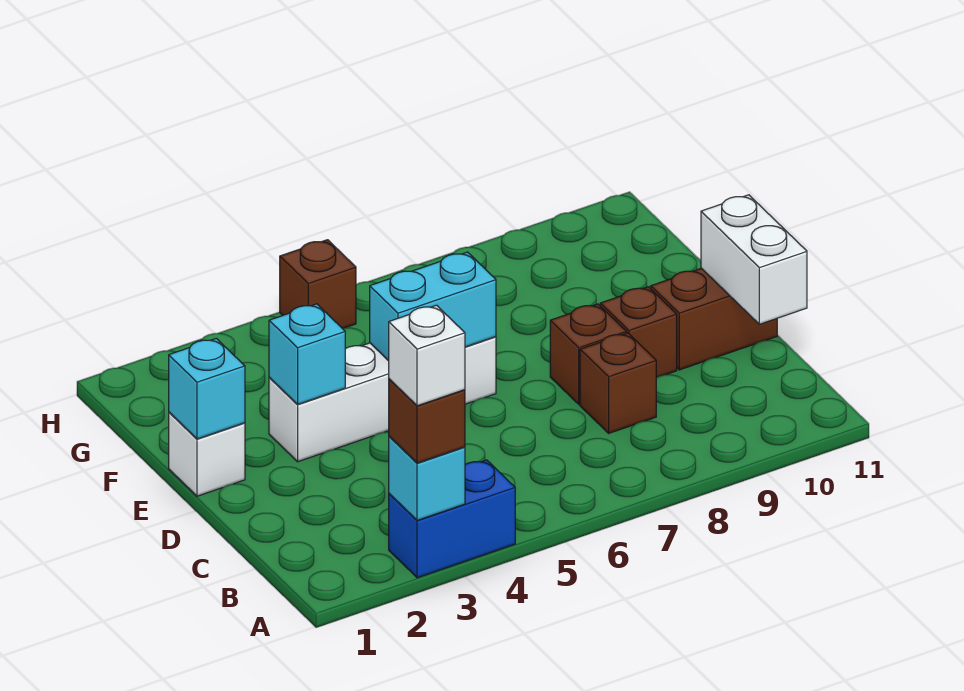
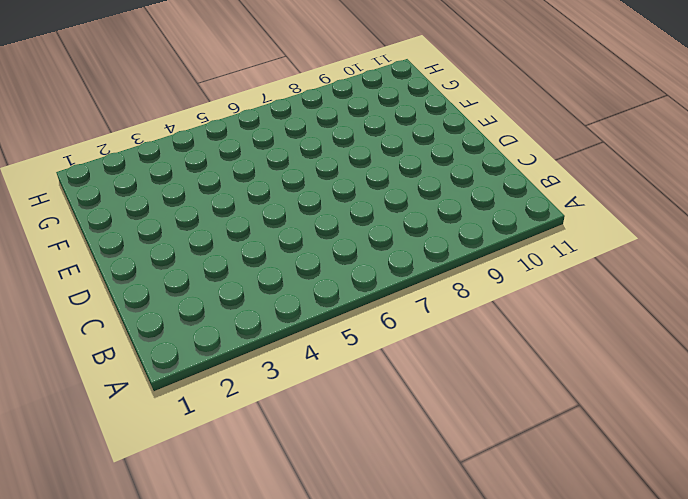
none -> blue 1x2 brick [389,460,515,578]
none -> brown 1x1 brick [580,333,656,433]
none -> brown 1x1 brick [550,304,627,404]

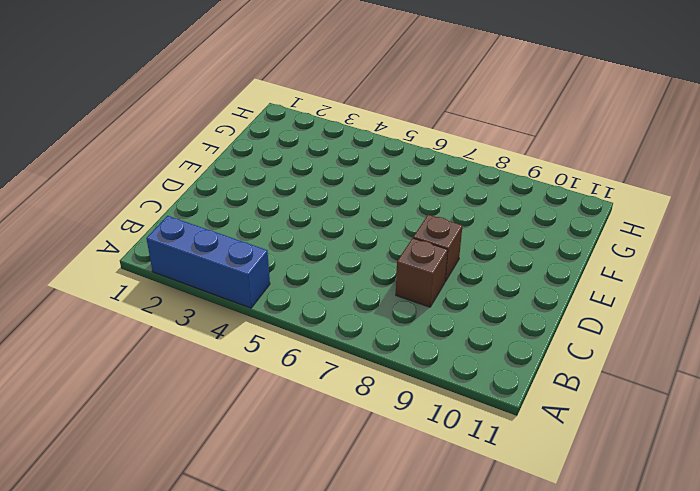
blue 1x3 brick [146,216,270,308] -> blue 1x2 brick [389,460,515,578]
none -> brown 1x1 brick [600,287,677,378]
none -> brown 1x2 brick [651,268,777,370]
none -> white 1x1 brick [169,412,245,496]

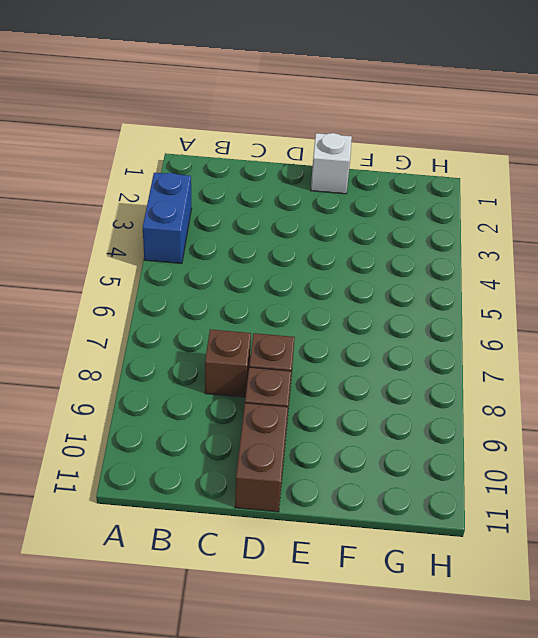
none -> white 1x4 brick [269,337,496,462]
none -> brown 1x1 brick [280,240,356,328]
none -> cyan 1x1 brick [389,436,465,520]

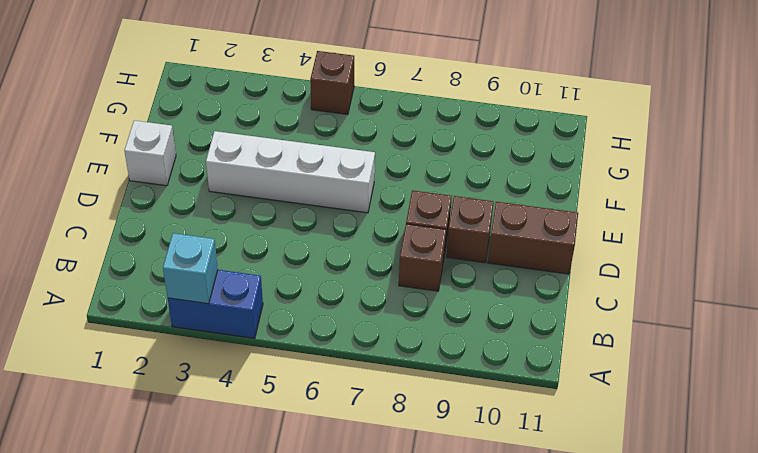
none -> white 1x2 brick [701,195,807,324]
none -> cyan 1x1 brick [169,338,245,439]
none -> cyan 1x1 brick [269,304,345,404]

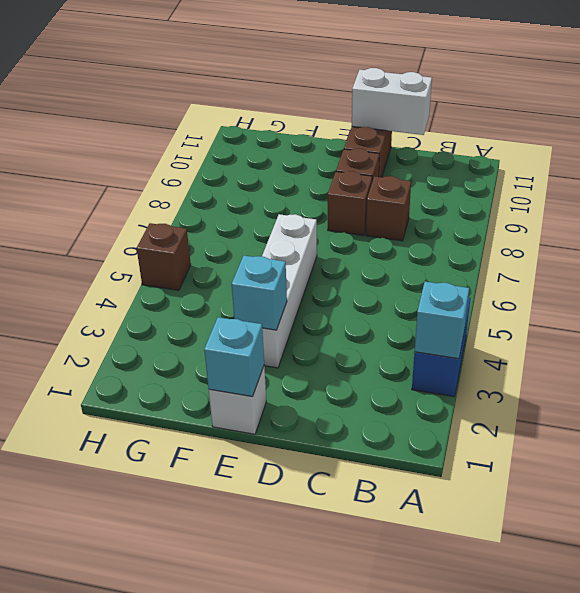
none -> cyan 1x2 brick [370,252,496,361]
none -> brown 1x1 brick [389,379,465,463]
none -> white 1x1 brick [389,305,465,406]

